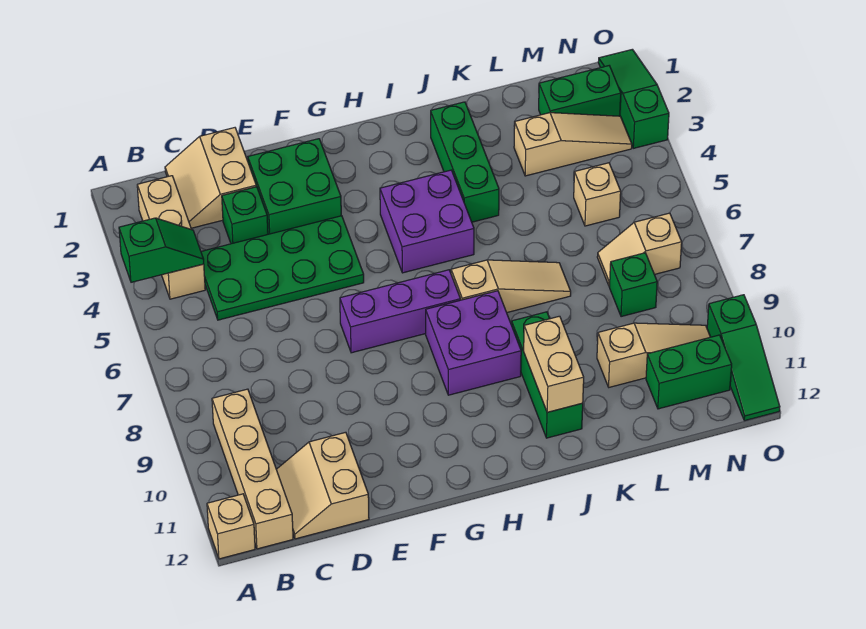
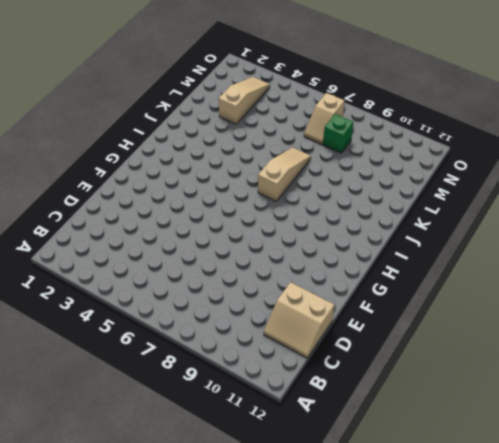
none -> tan 1x1 brick [207,494,255,559]
none -> tan 1x3 brick [137,176,205,299]
none -> tan 1x4 brick [212,389,293,549]

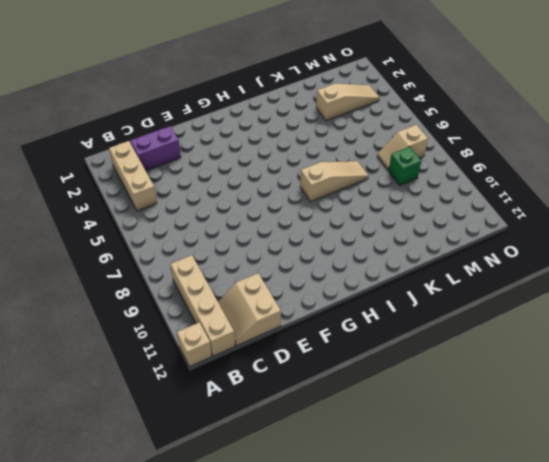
purple 1x2 brick [130,126,181,170] -> tan 2x2 slope [165,128,256,228]
none -> green 2x4 plate [201,216,364,320]
none -> green 1x1 brick [222,187,268,244]
none -> green 2x2 brick [248,139,341,234]

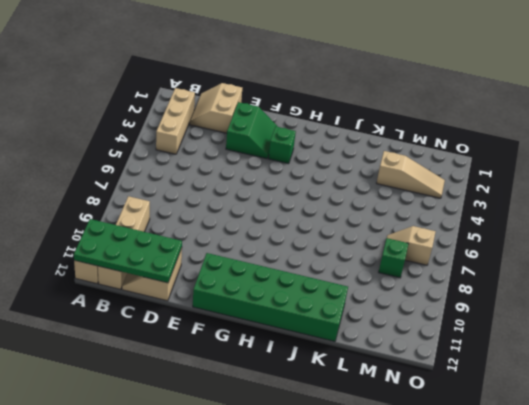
green 2x4 plate [74,219,182,283] -> green 2x4 plate moved to [201,216,364,320]
green 2x2 slope [226,102,278,159] -> green 2x2 brick [248,139,341,234]
green 2x6 brick [193,253,348,341] -> green 1x3 brick [512,312,583,438]
green 1x1 brick [268,127,296,164] -> green 1x1 brick moved to [222,187,268,244]
none -> purple 1x3 brick [340,270,460,353]
none -> purple 2x2 brick [380,170,474,273]
none -> purple 2x2 brick [426,291,521,395]

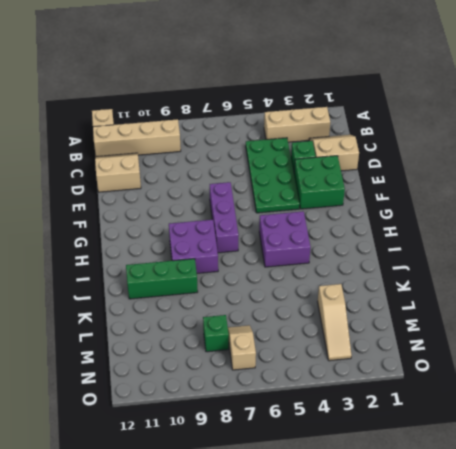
none -> tan 1x3 slope [451,260,571,312]
none -> green 1x3 brick [431,102,499,222]
none -> tan 1x3 slope [597,323,710,387]

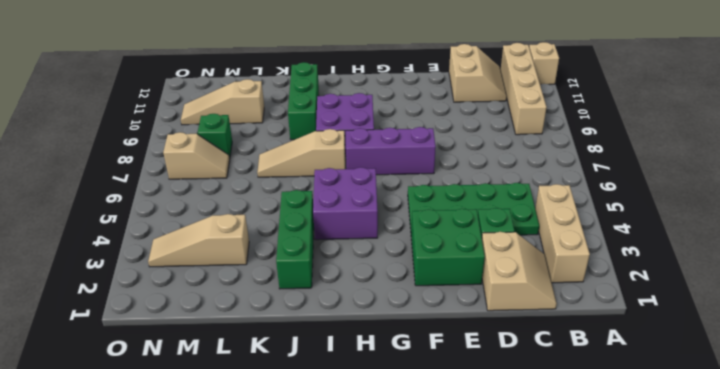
none -> green 1x2 brick [539,66,621,116]
none -> tan 1x1 brick [574,163,621,226]
none -> green 1x2 brick [646,335,732,409]

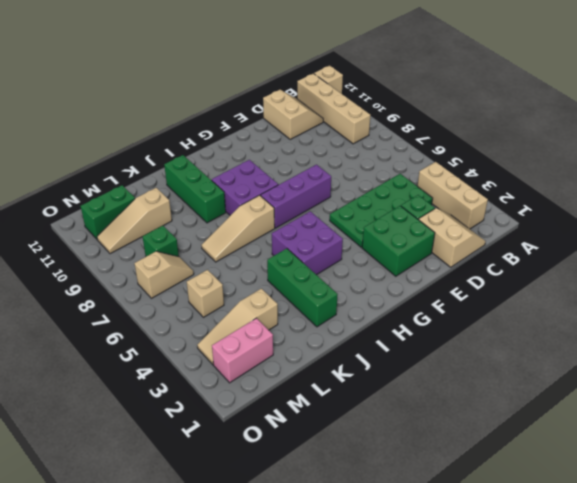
pink 1x2 brick [212,318,273,383] -> green 1x2 brick [539,66,621,116]
none -> green 1x3 slope [598,49,669,148]
none -> green 1x3 slope [707,295,780,421]
none -> green 1x2 slope [119,218,204,282]

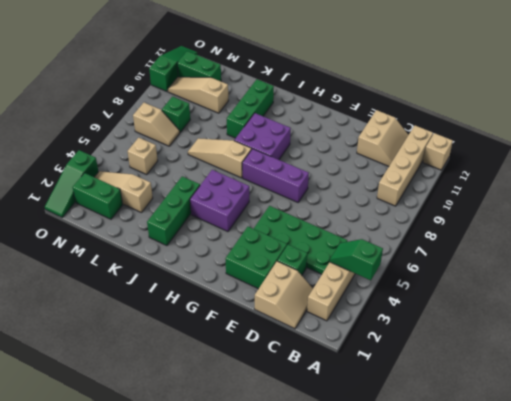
none -> tan 1x2 brick [524,316,584,412]

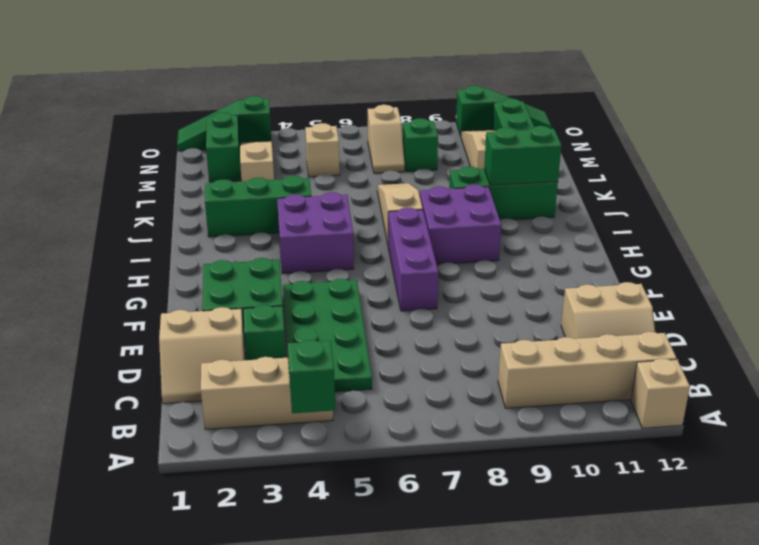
green 1x2 brick [484,126,562,185] -> tan 1x2 brick [524,316,584,412]

